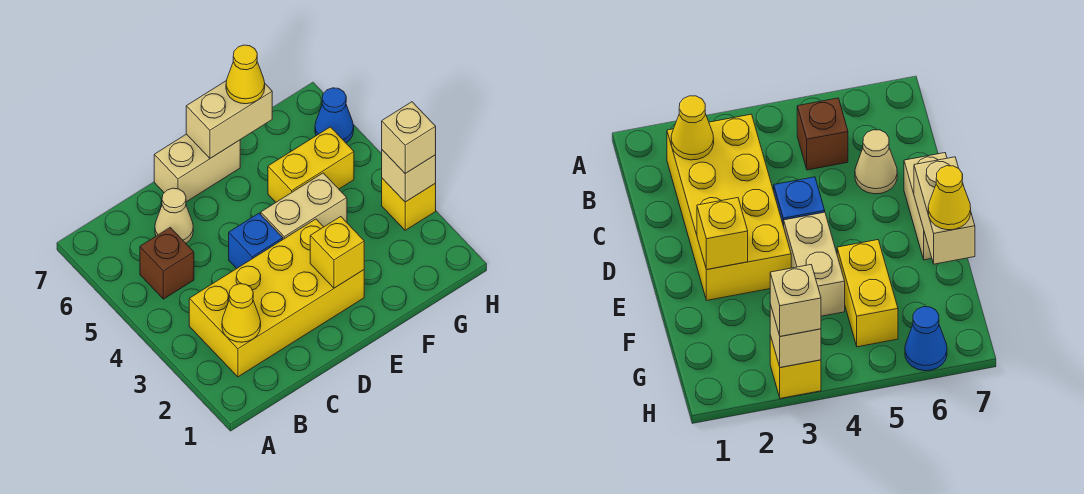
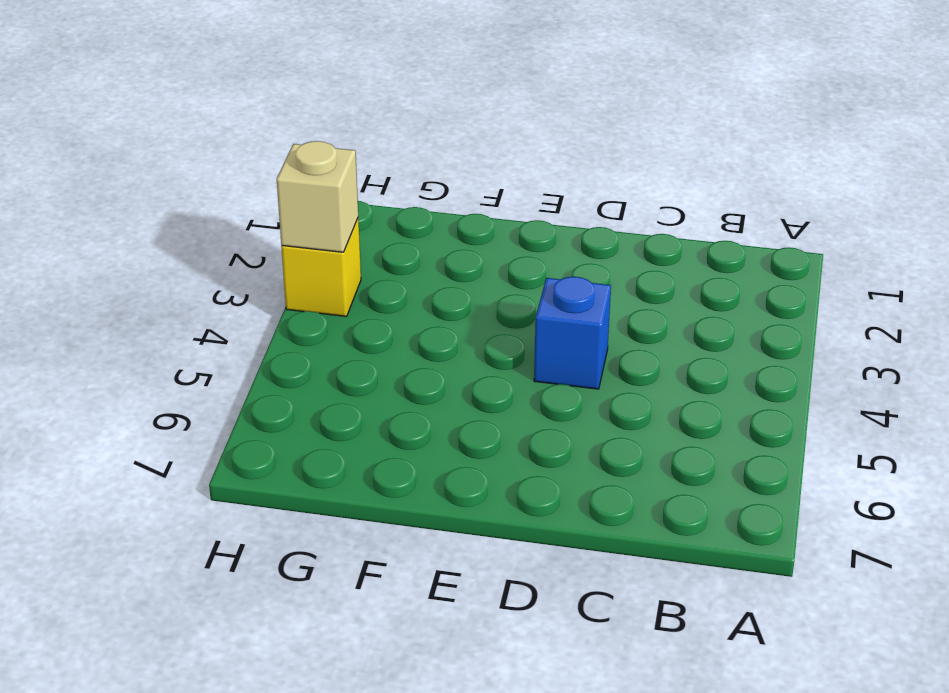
none -> yellow 2x4 brick [189,219,364,377]
none -> brown 1x1 brick [140,227,194,299]
none -> tan 1x1 cone [155,188,193,243]

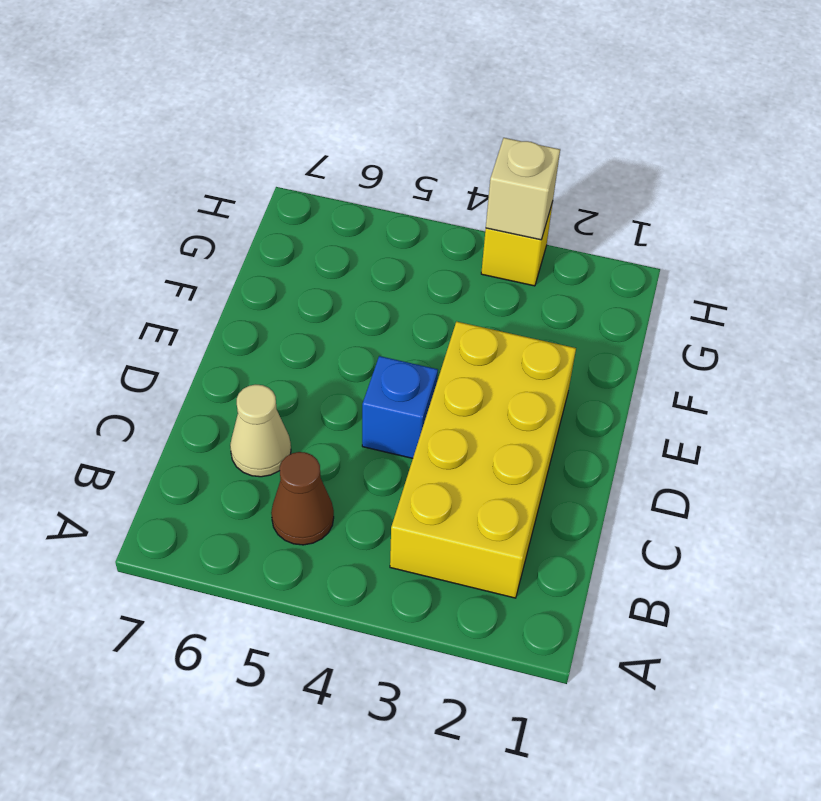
brown 1x1 cone [271,452,334,545] -> brown 1x1 brick [140,227,194,299]
none -> tan 1x2 brick [154,134,240,202]
none -> tan 1x2 brick [261,173,347,239]
none -> yellow 1x2 brick [268,127,354,202]

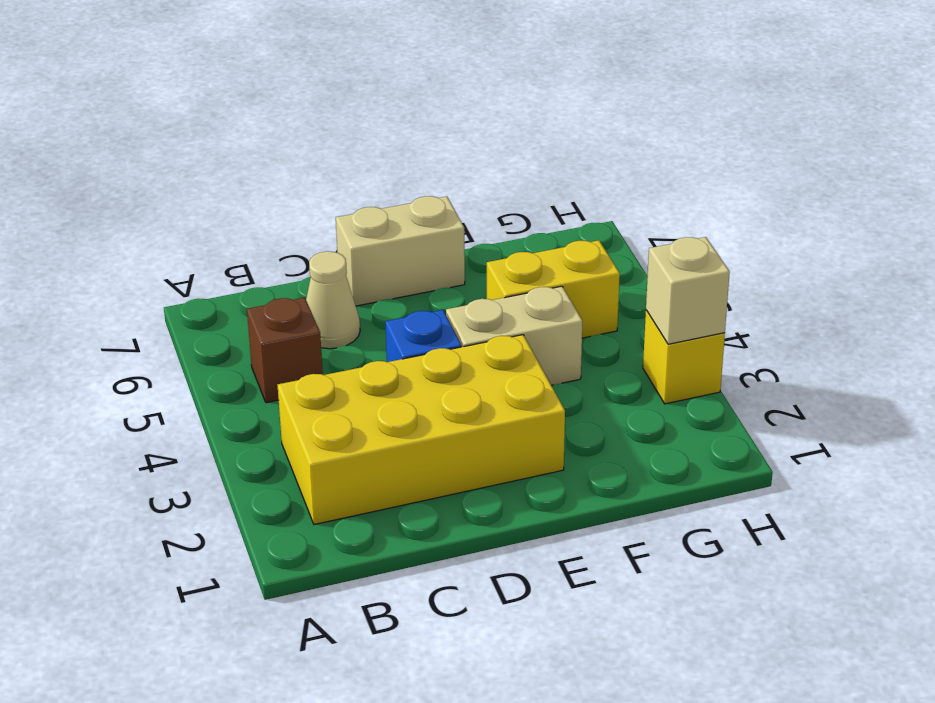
none -> blue 1x1 cone [315,88,354,143]
none -> yellow 1x1 cone [222,284,261,342]
none -> yellow 1x1 brick [310,217,364,288]

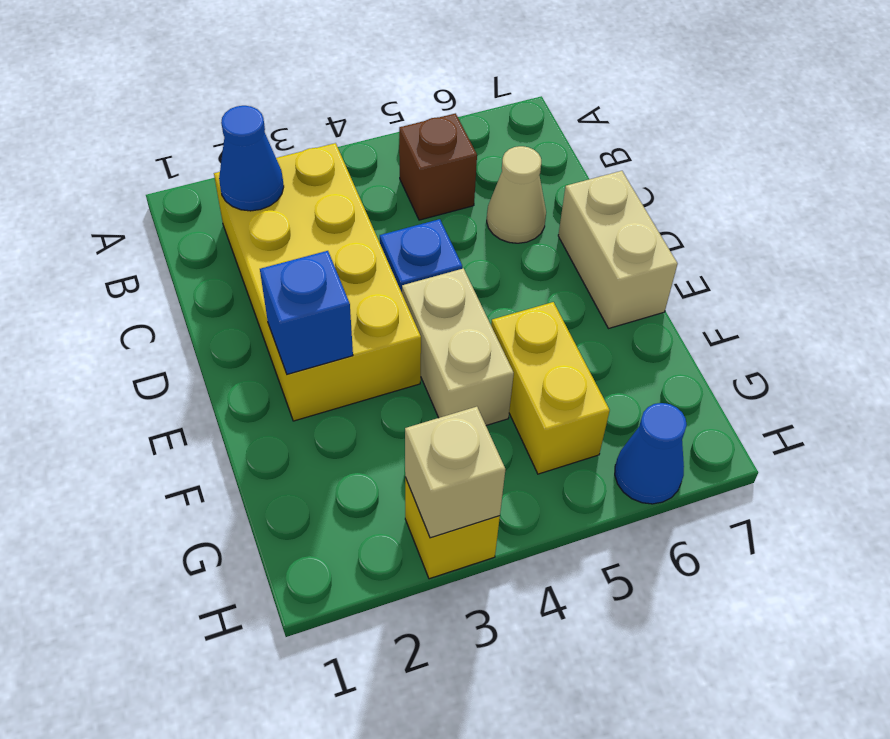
blue 1x1 cone [219,106,284,211] -> yellow 1x1 cone [222,284,261,342]
blue 1x1 brick [260,251,353,374] -> yellow 1x1 brick [310,217,364,288]
none -> tan 1x2 brick [186,81,272,158]
none -> yellow 1x1 cone [226,45,265,104]
none -> tan 1x1 brick [382,102,436,173]

